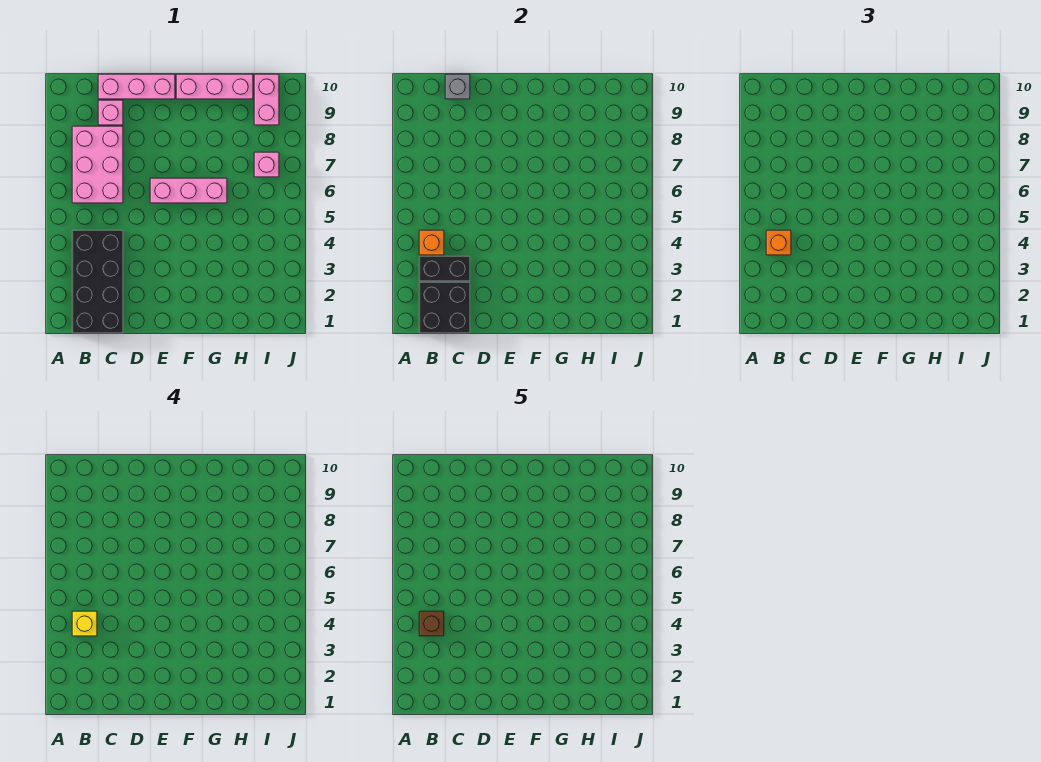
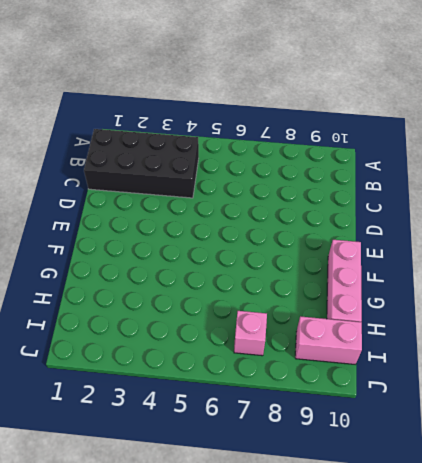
none -> pink 2x3 brick [72,126,123,203]
none -> pink 1x1 brick [98,100,123,125]
none -> pink 1x3 brick [98,74,175,99]

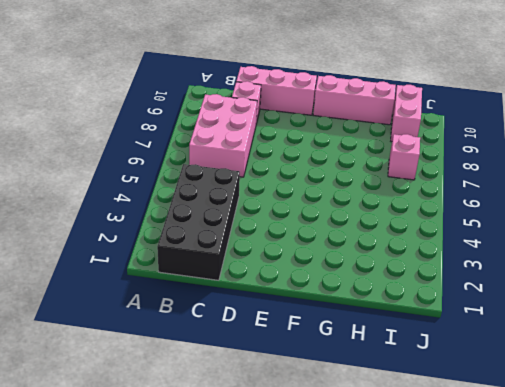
none -> pink 1x3 brick [150,178,227,203]
none -> black 2x2 brick [419,282,470,333]
none -> black 1x2 brick [419,256,470,281]

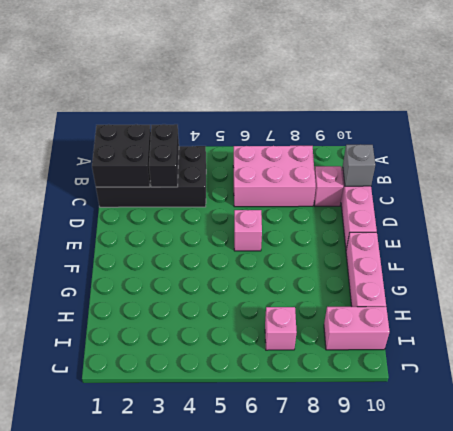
pink 1x1 brick [234,210,262,251] -> pink 1x3 brick [150,178,227,203]
none -> orange 1x1 brick [419,230,444,255]
none -> orange 1x1 brick [766,230,791,255]
none -> yellow 1x1 brick [72,611,97,636]

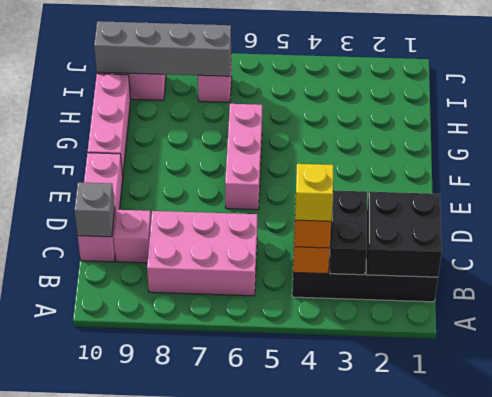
grey 1x4 brick [94,21,231,76] -> none
none -> brown 1x1 brick [419,611,444,636]

